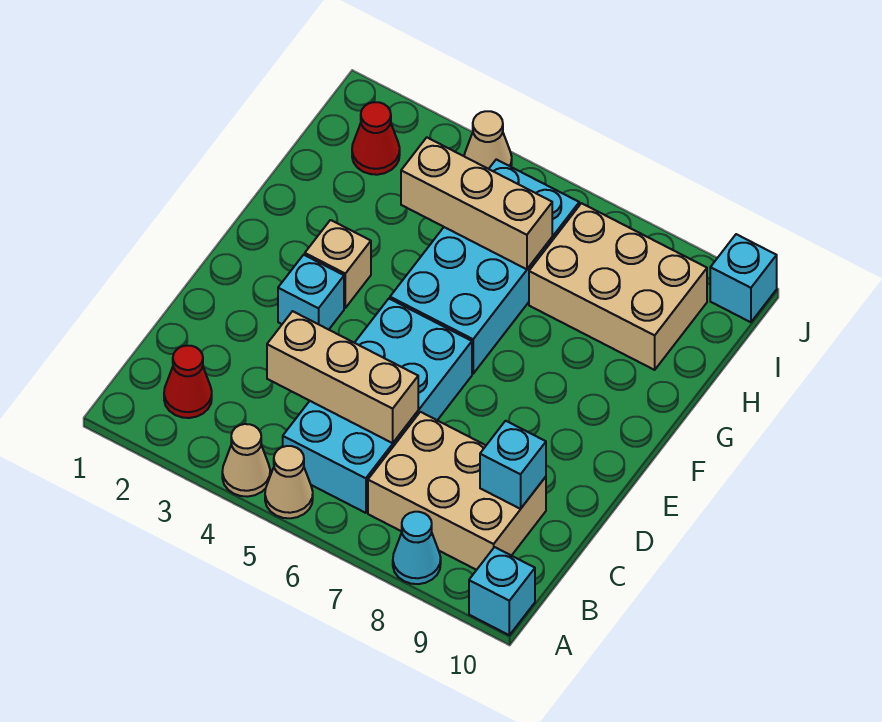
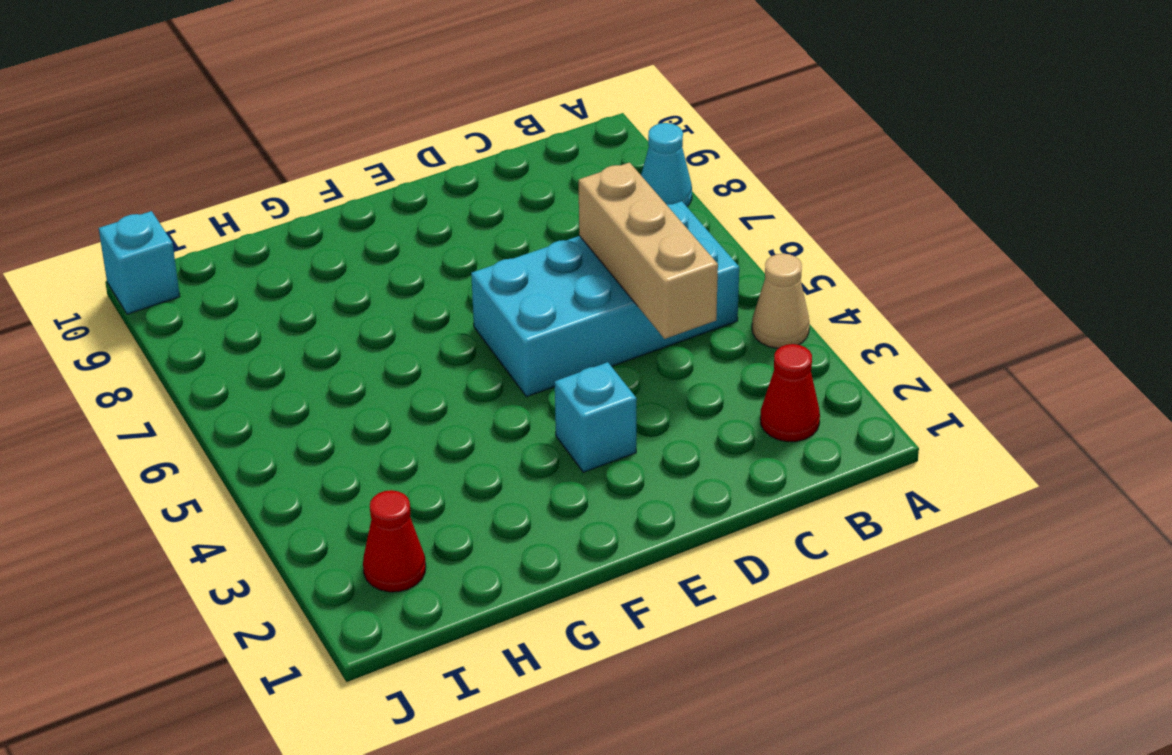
none -> tan 1x1 cone [265,446,313,518]
none -> cyan 1x1 brick [469,547,535,635]
none -> tan 2x3 brick [368,412,546,570]

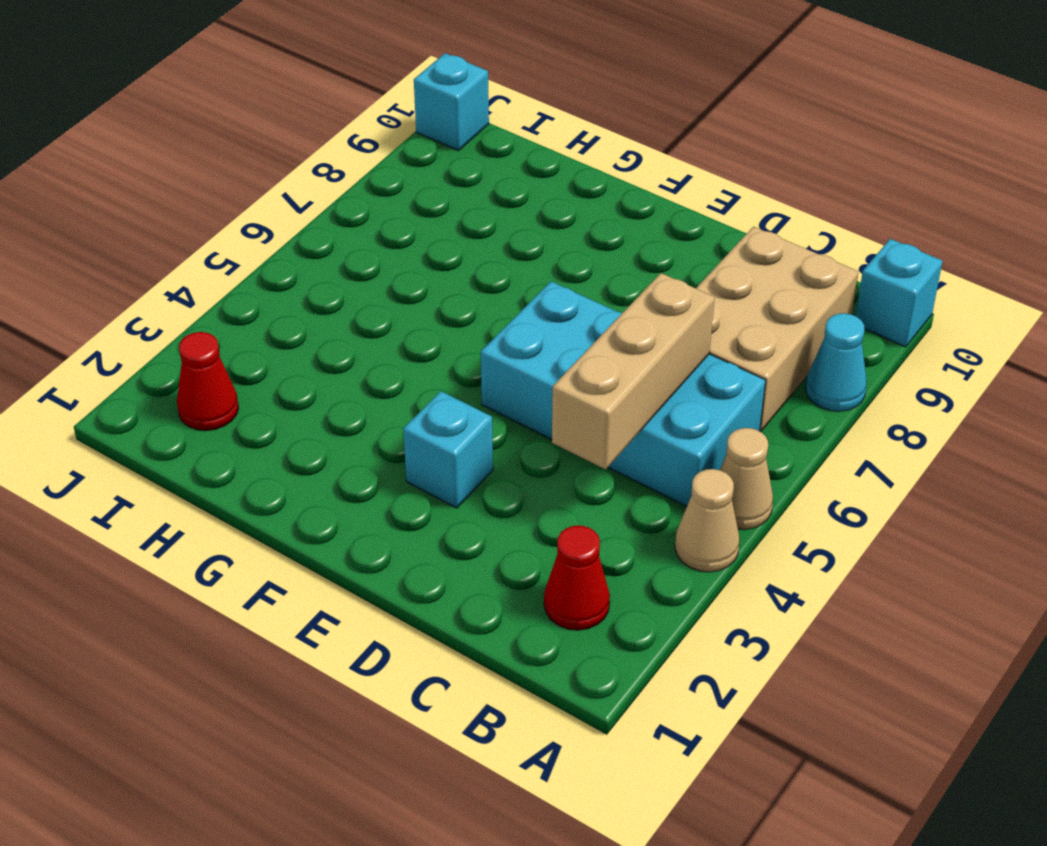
none -> tan 1x1 brick [305,220,371,308]
none -> cyan 2x4 brick [390,159,579,374]
none -> tan 2x3 brick [529,203,707,370]

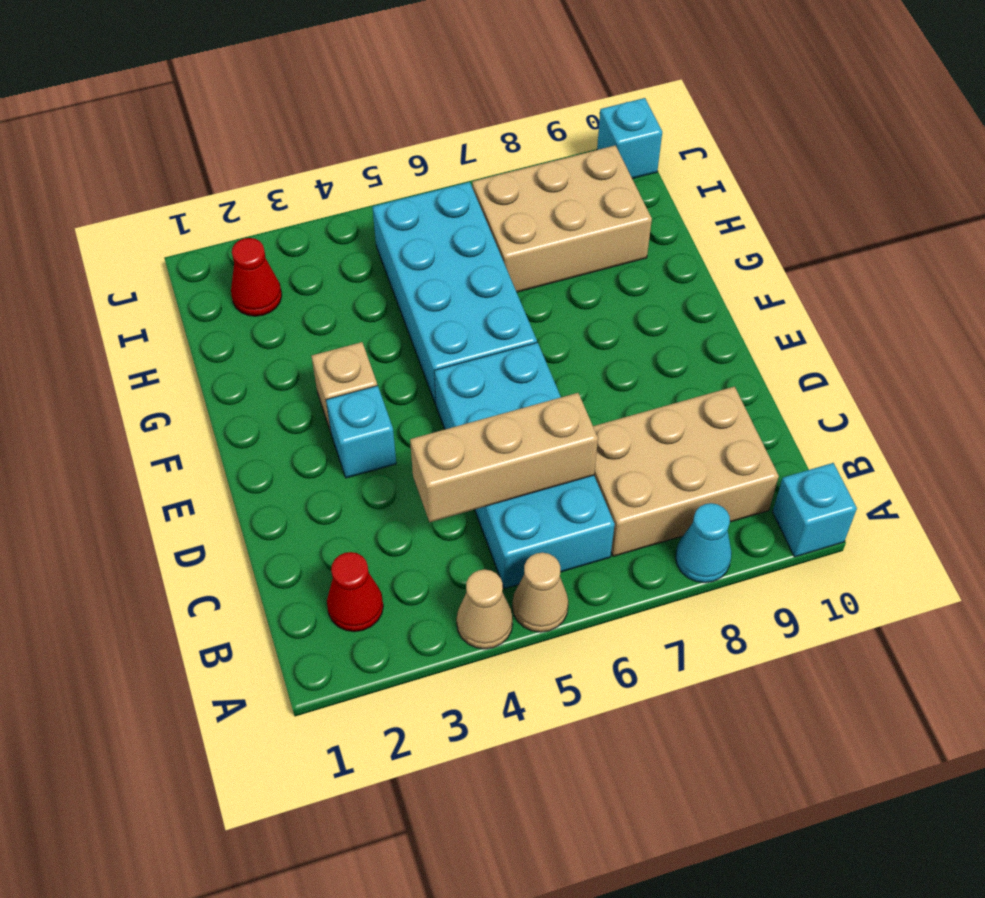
none -> tan 1x1 cone [464,111,512,169]
none -> cyan 1x1 brick [480,421,546,509]
none -> tan 1x3 brick [401,138,552,269]

